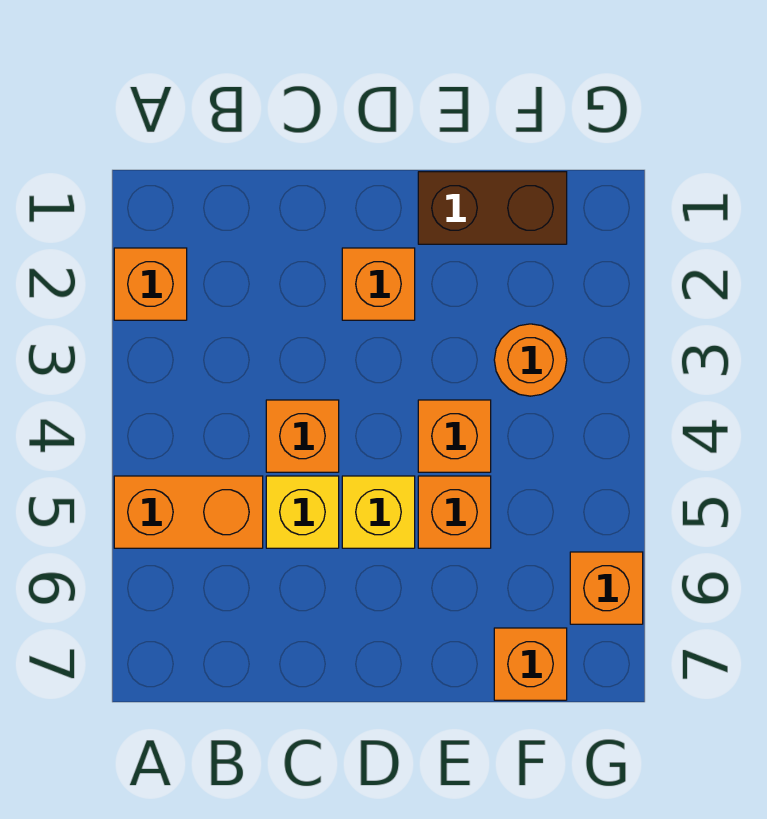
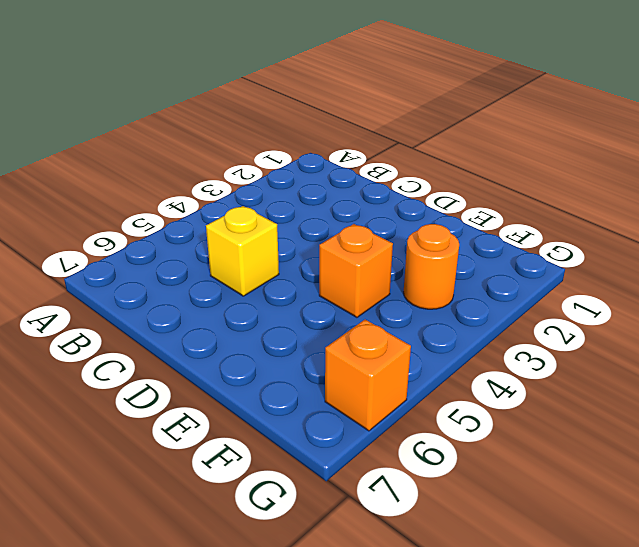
none -> orange 1x1 brick [114,248,187,320]
none -> orange 1x2 brick [114,476,263,548]
none -> orange 1x1 brick [266,400,339,472]

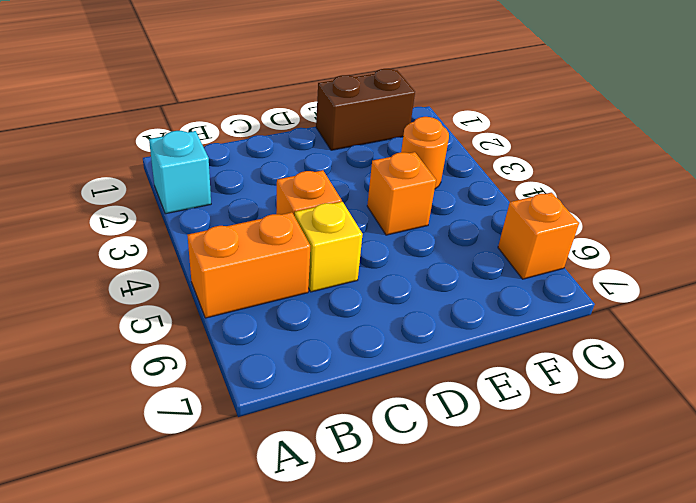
cyan 1x1 brick [149,131,211,214] -> orange 1x1 brick [114,248,187,320]
none -> orange 1x1 brick [342,248,415,320]
none -> yellow 1x1 brick [342,476,415,548]
none -> orange 1x1 brick [418,476,491,548]

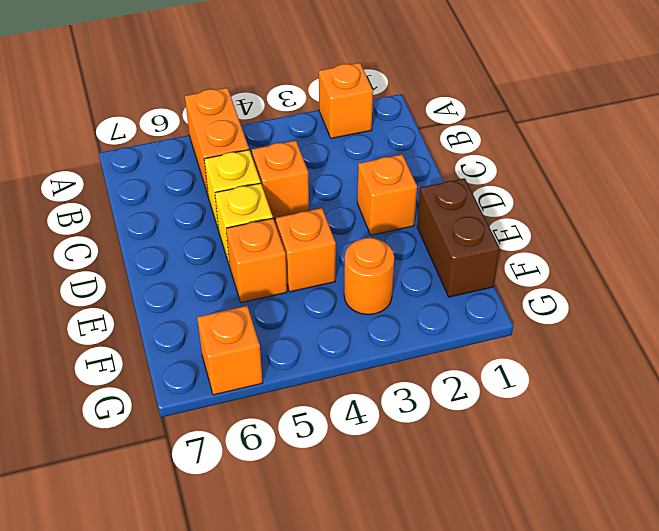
none -> orange 1x1 brick [494,628,567,700]

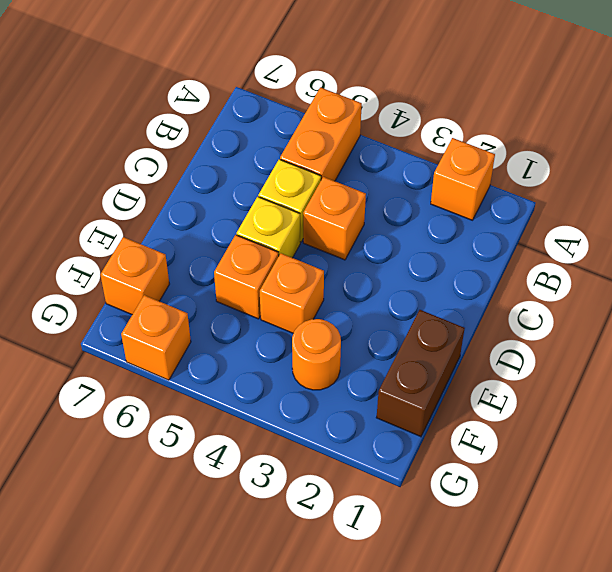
none -> orange 1x1 brick [342,248,415,320]

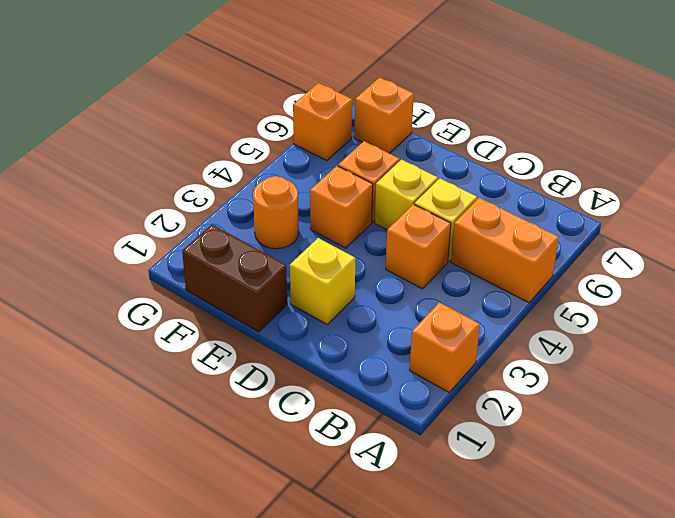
yellow 1x1 brick [290,238,356,324] -> orange 1x1 brick [342,248,415,320]

